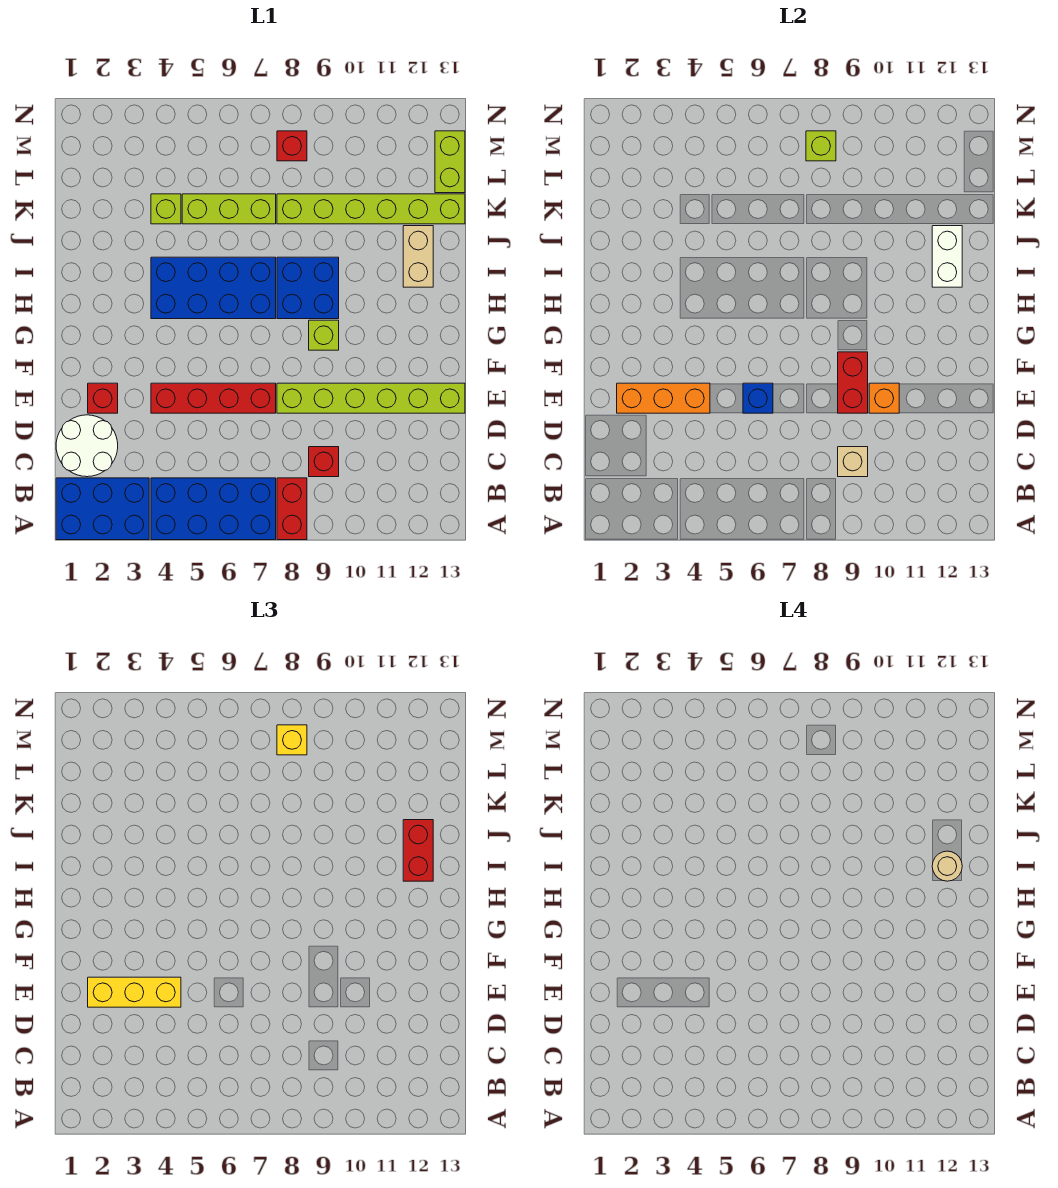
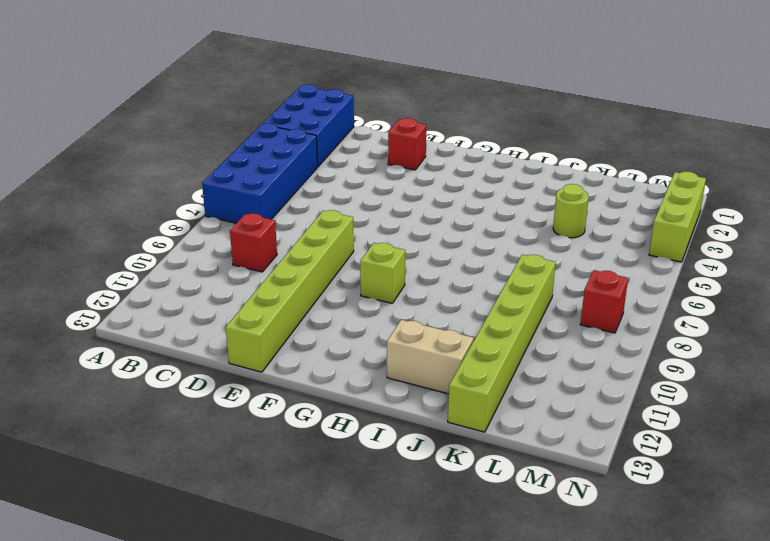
lime 1x1 round brick [553,184,589,238] -> lime 1x1 brick [151,194,181,224]
lime 1x3 brick [649,172,706,262] -> lime 1x3 brick moved to [182,194,276,224]
none -> red 1x2 brick [277,478,307,540]
none -> white 2x2 round brick [56,415,118,477]
none -> red 1x4 brick [151,383,276,413]

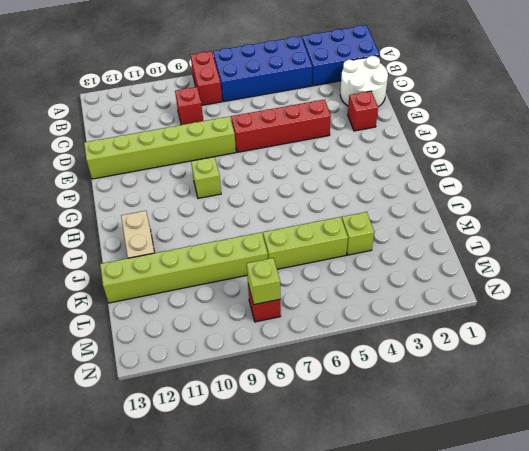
none -> blue 2x4 brick [151,257,276,319]
none -> blue 2x2 brick [277,257,339,319]
none -> lime 1x2 brick [435,131,465,193]

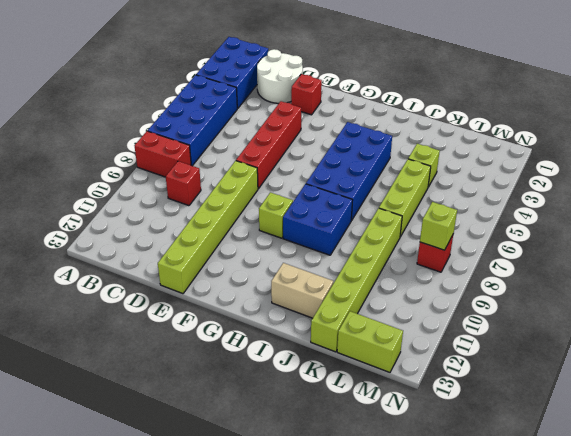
none -> tan 1x1 brick [838,447,868,477]
none -> orange 1x3 brick [617,383,710,413]
none -> blue 1x1 brick [743,383,773,413]

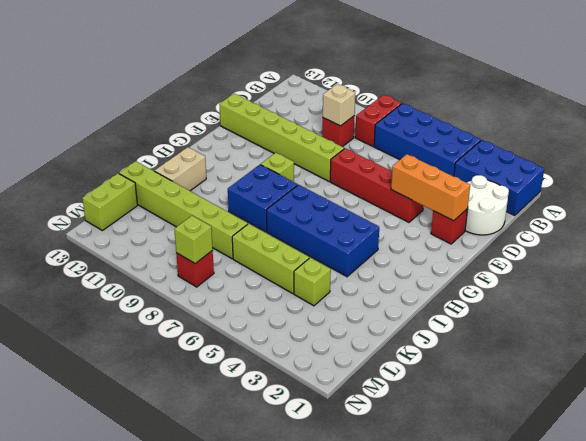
none -> blue 1x1 brick [743,383,773,413]
none -> red 1x2 brick [838,352,868,413]
none -> orange 1x1 brick [869,383,899,413]

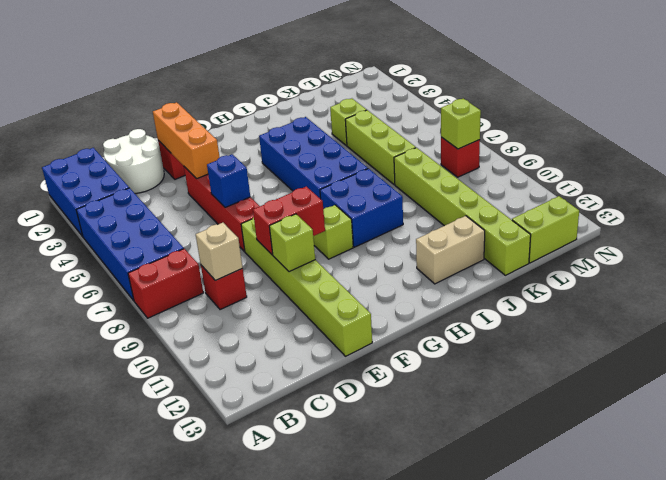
lime 1x1 brick [269,214,315,272] -> orange 1x1 brick [869,383,899,413]
none -> white 1x2 brick [932,226,962,287]
none -> yellow 1x3 brick [88,977,181,1007]
none -> red 1x2 brick [403,820,433,881]

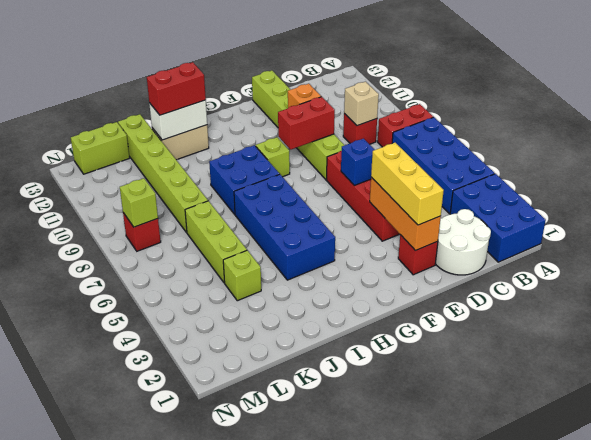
none -> yellow 1x1 brick [277,725,307,755]
none -> tan 1x1 round brick [932,851,962,881]

